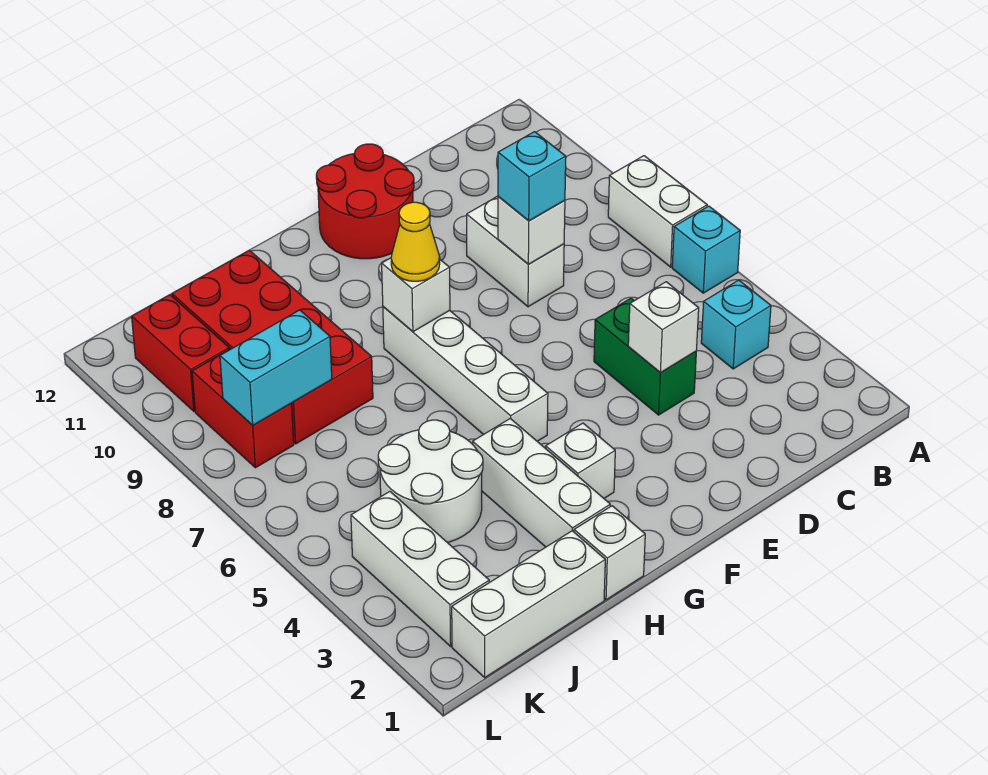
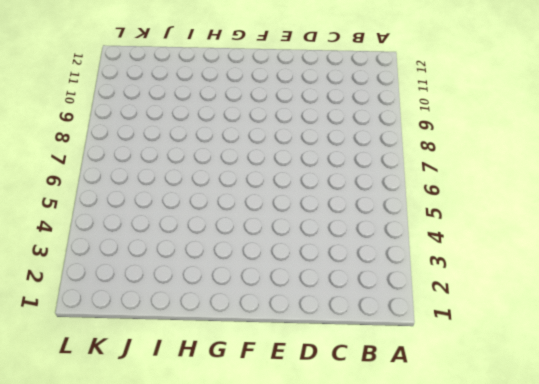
none -> cyan 1x1 brick [672,206,740,293]
none -> white 1x2 brick [608,156,707,267]
none -> cyan 1x1 brick [701,280,771,369]

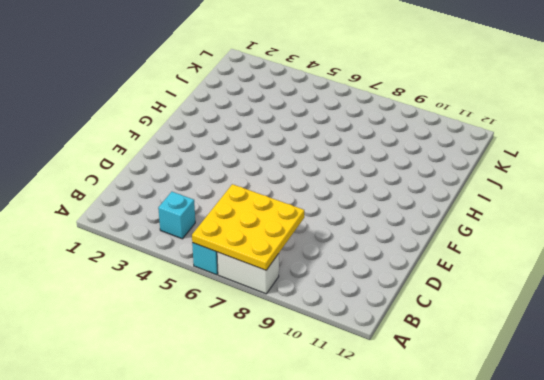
yellow 3x3 plate [192,184,304,270] -> none
none -> green 1x2 brick [594,298,696,415]
none -> white 1x2 brick [467,196,564,307]
none -> red 2x2 round brick [316,144,414,259]

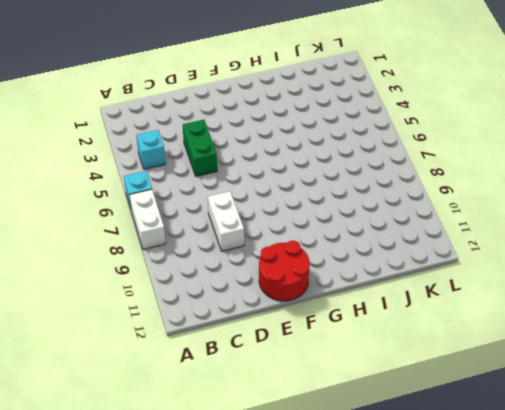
none -> white 1x1 brick [546,423,615,498]
none -> white 1x4 brick [383,307,548,441]
none -> white 1x1 brick [574,506,645,600]

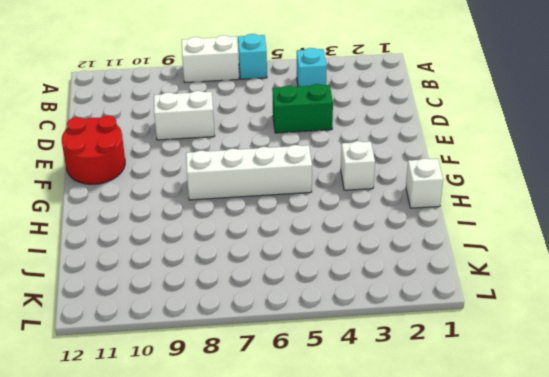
none -> white 1x3 brick [473,418,610,547]
none -> white 1x3 brick [452,531,605,677]
none -> white 2x2 round brick [378,420,483,543]

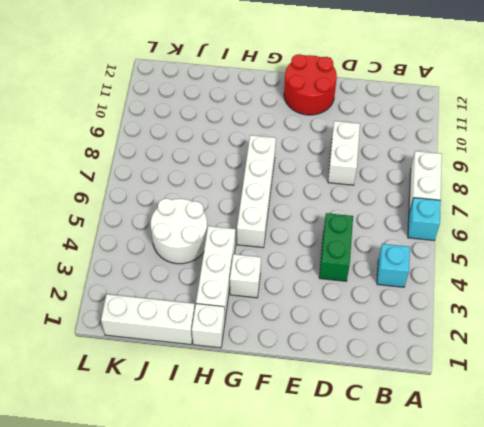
none -> red 2x4 brick [172,250,373,444]
none -> white 1x3 brick [351,492,489,646]
none -> red 1x2 brick [192,349,294,468]

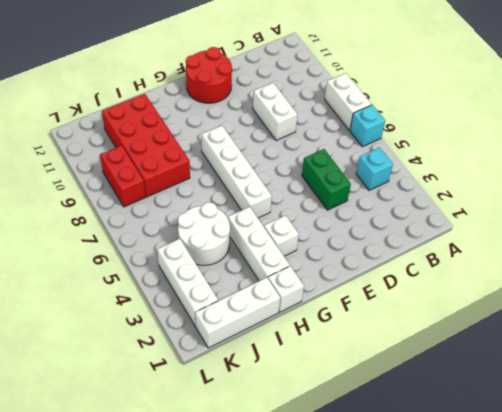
none -> red 1x2 brick [132,295,229,411]
none -> white 1x1 brick [628,282,699,373]
none -> white 1x1 brick [498,196,565,264]

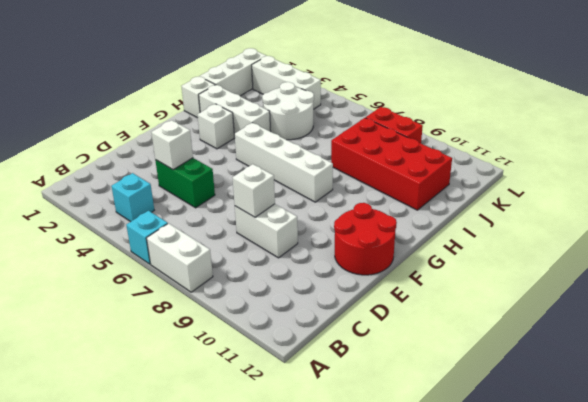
none -> red 1x2 brick [132,295,229,411]
none -> white 1x1 brick [382,258,450,332]
none -> cyan 1x2 brick [220,310,332,425]

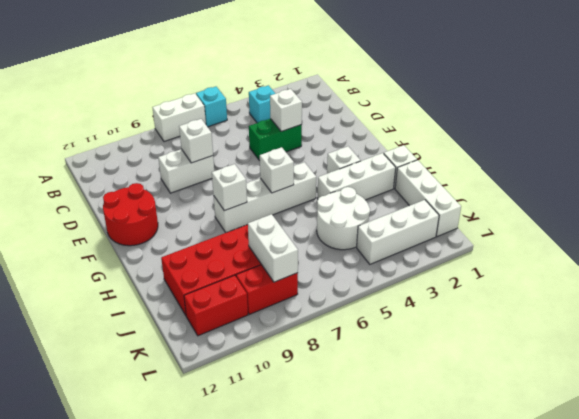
white 1x1 brick [260,147,294,193] -> none
white 1x2 brick [248,214,298,282] -> cyan 1x2 brick [220,310,332,425]
none -> cyan 1x1 brick [498,132,566,221]
none -> yellow 1x1 cone [391,202,440,281]

